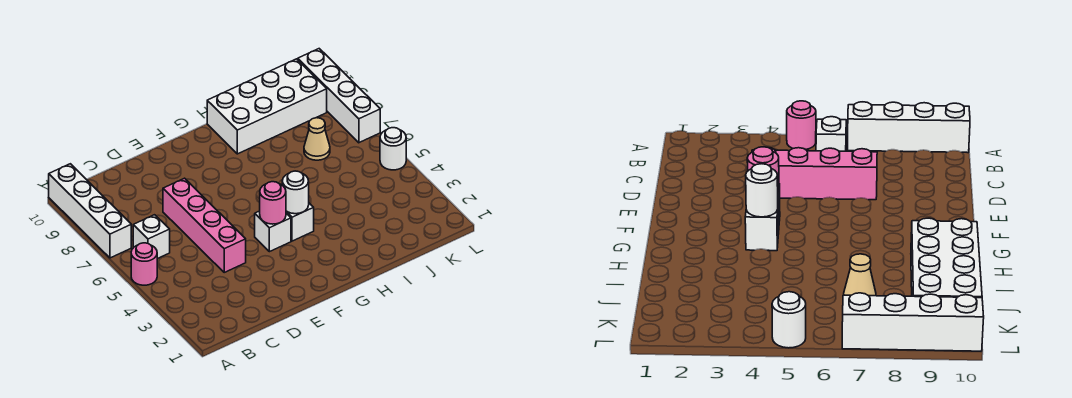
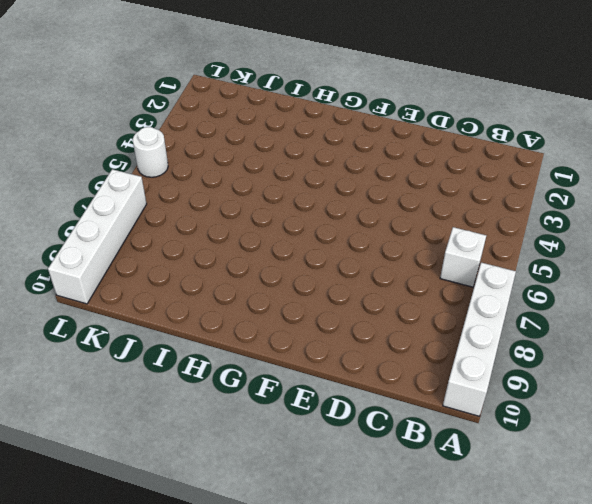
none -> pink 1x1 round brick [131,243,157,285]
none -> pink 1x4 brick [163,178,246,272]
none -> white 1x1 brick [255,211,291,252]

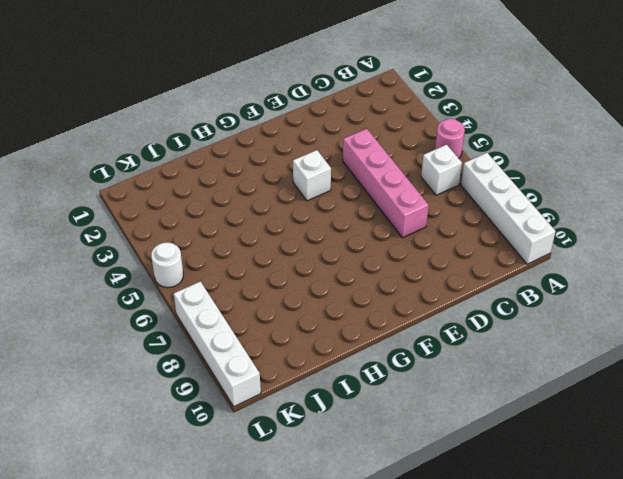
none -> white 1x1 brick [286,203,314,241]
none -> white 2x4 brick [207,59,327,154]
none -> tan 1x1 cone [304,118,330,160]

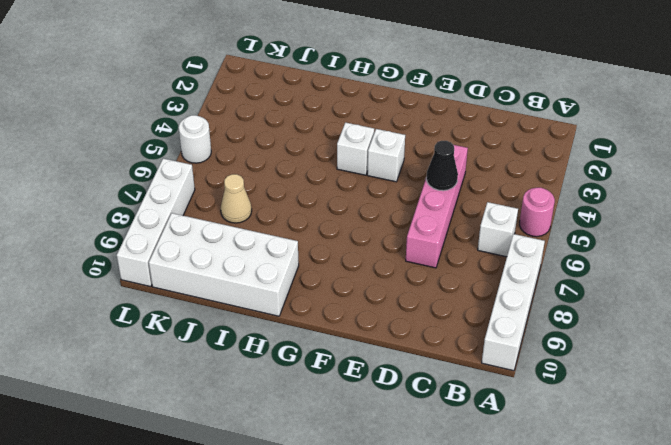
black 1x1 cone [426,141,458,191] -> none
none -> pink 1x1 round brick [260,182,286,224]
none -> white 1x1 round brick [282,171,309,214]

